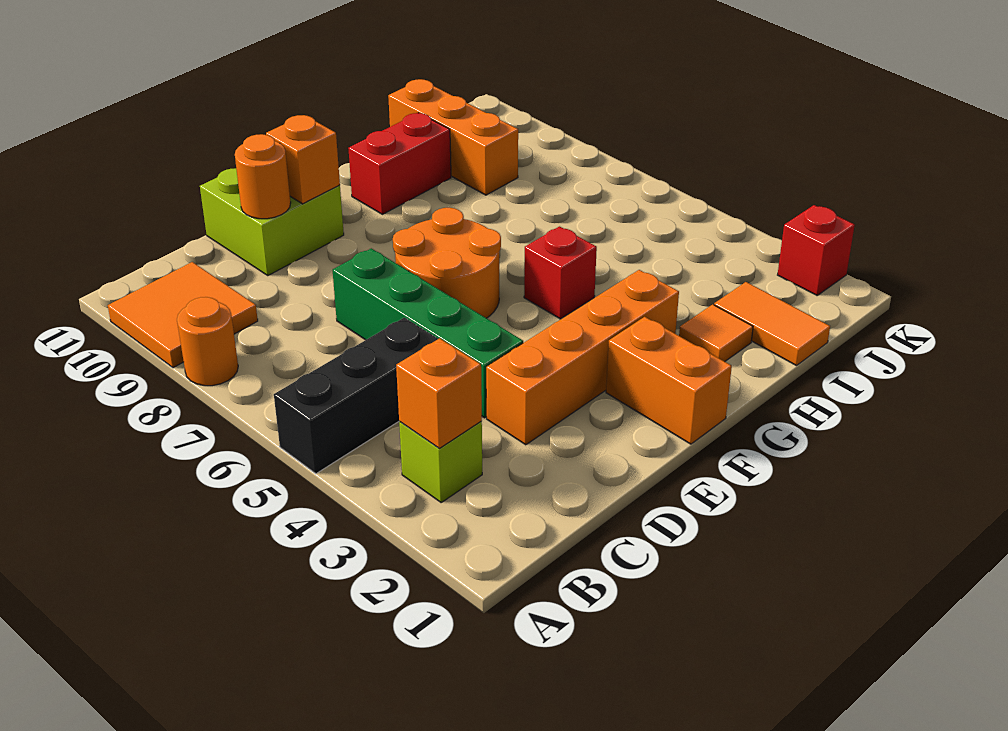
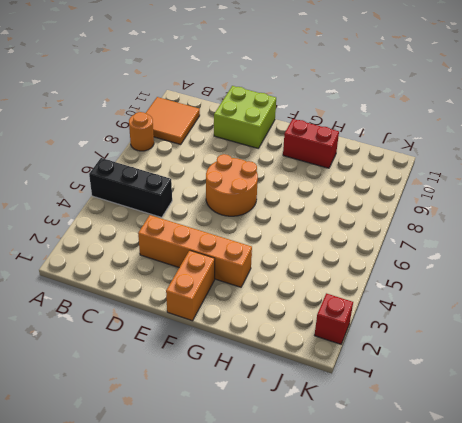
none -> lime 1x1 brick [399,421,482,502]
none -> green 1x4 brick [333,248,523,418]
none -> red 1x1 brick [524,226,597,319]

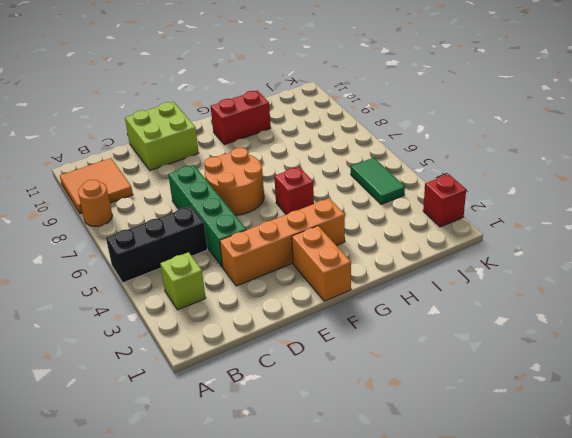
green 1x2 tile [351,158,405,204] -> none
none -> orange 1x1 tile [679,304,753,362]
none -> orange 1x2 tile [714,282,830,366]
none -> orange 1x3 brick [388,79,518,195]

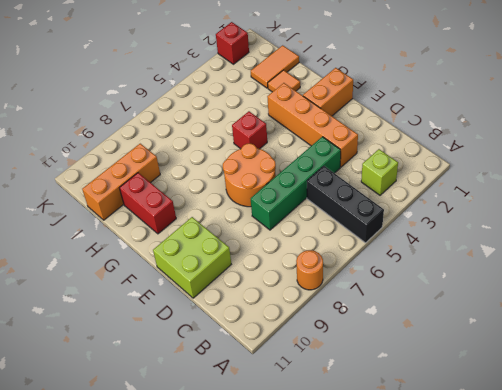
none -> orange 2x2 tile [108,262,258,368]
none -> orange 1x1 brick [396,338,482,448]
none -> orange 1x1 round brick [235,134,291,219]

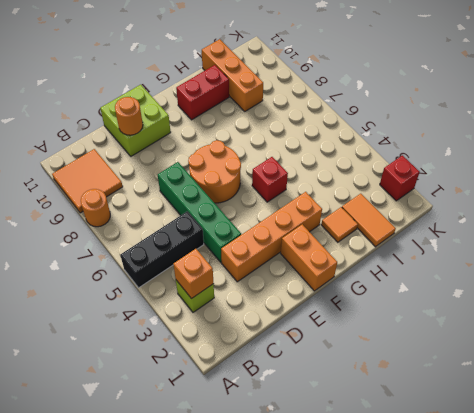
none -> orange 1x1 brick [266,115,340,204]

